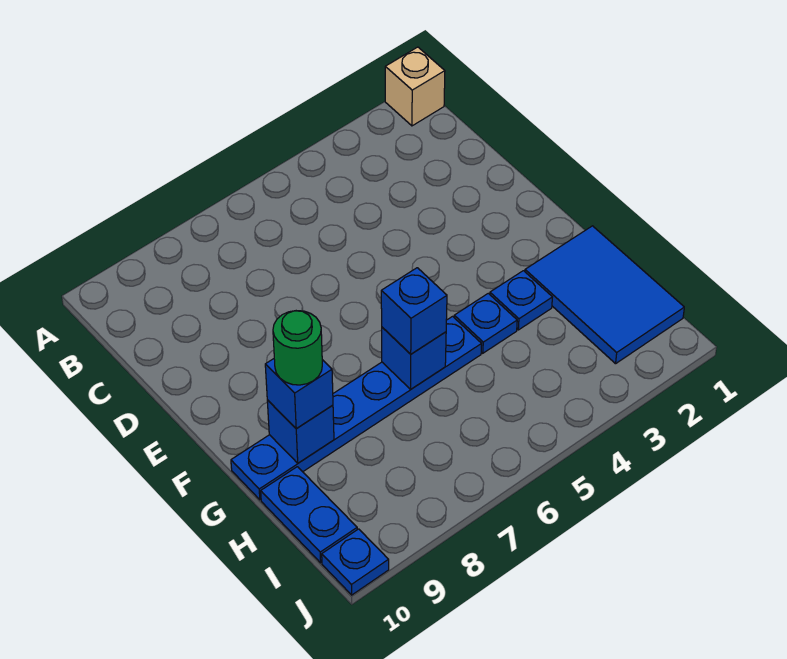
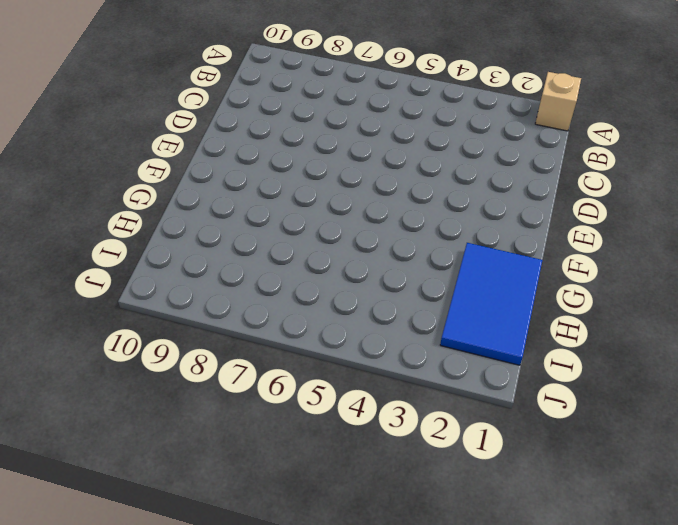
none -> blue 1x1 plate [490,271,552,330]
none -> blue 1x1 plate [454,293,517,353]
none -> blue 1x6 plate [231,316,482,500]

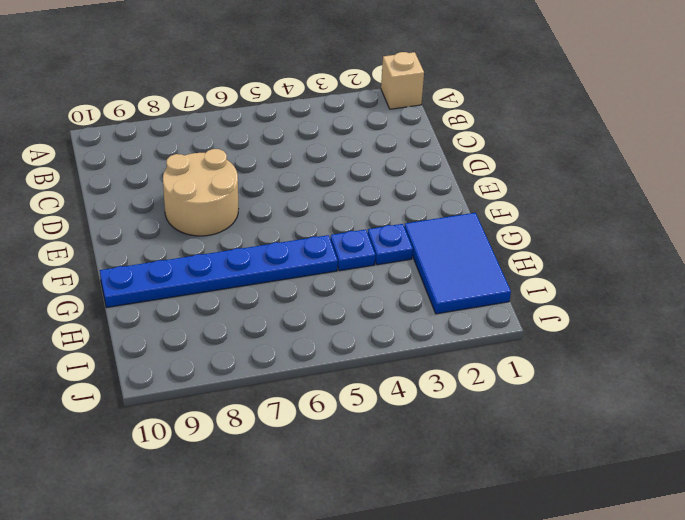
tan 2x2 round brick [163,149,238,236] -> none
none -> blue 1x2 plate [261,467,357,563]
none -> blue 1x1 plate [322,529,389,595]
none -> blue 1x1 brick [382,327,446,389]

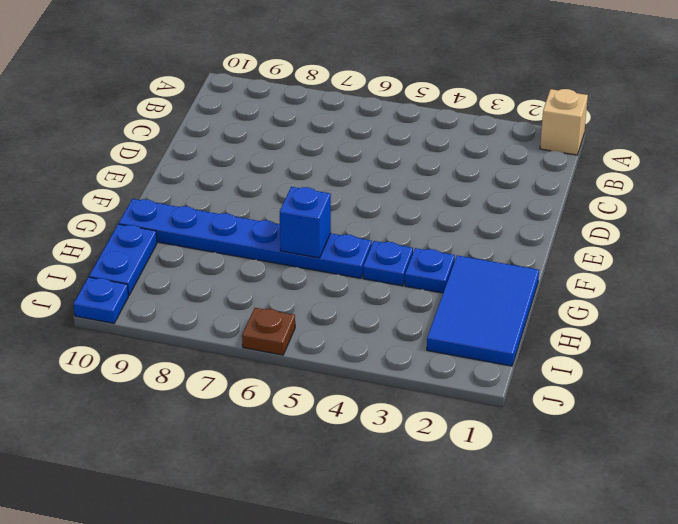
brown 1x1 plate [242,308,295,355] -> none
none -> blue 1x1 brick [267,400,334,463]
none -> blue 1x1 brick [381,268,447,354]
none -> blue 1x1 brick [265,359,333,429]

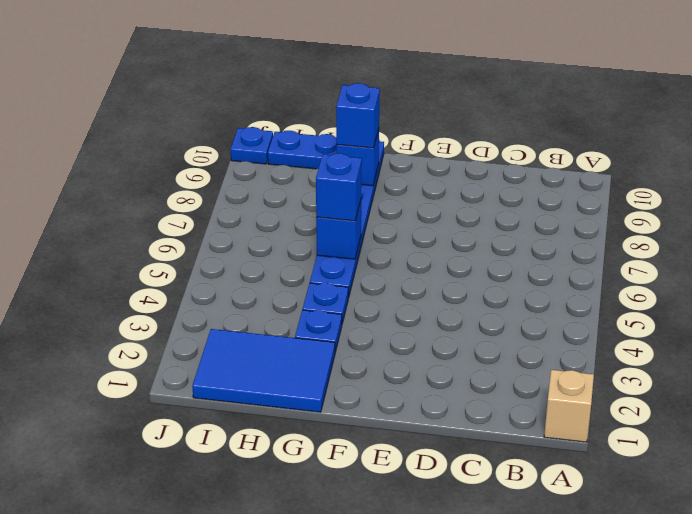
none -> green 1x1 round brick [273,311,322,385]

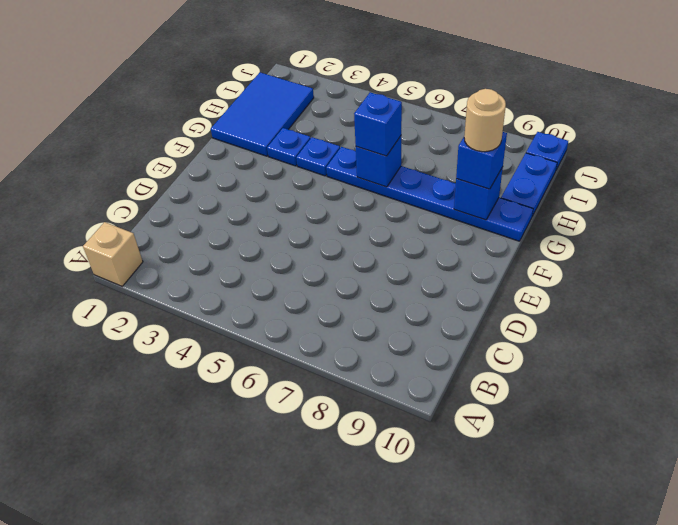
tan 1x1 round brick [464,89,506,152] -> green 1x1 round brick [273,311,322,385]

